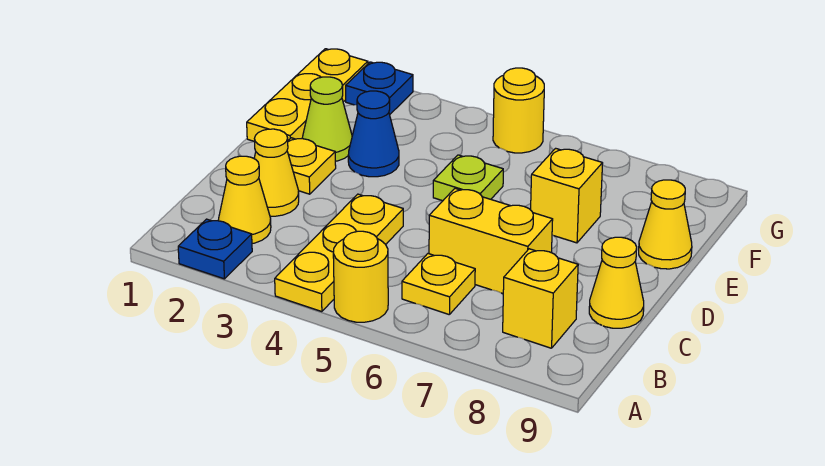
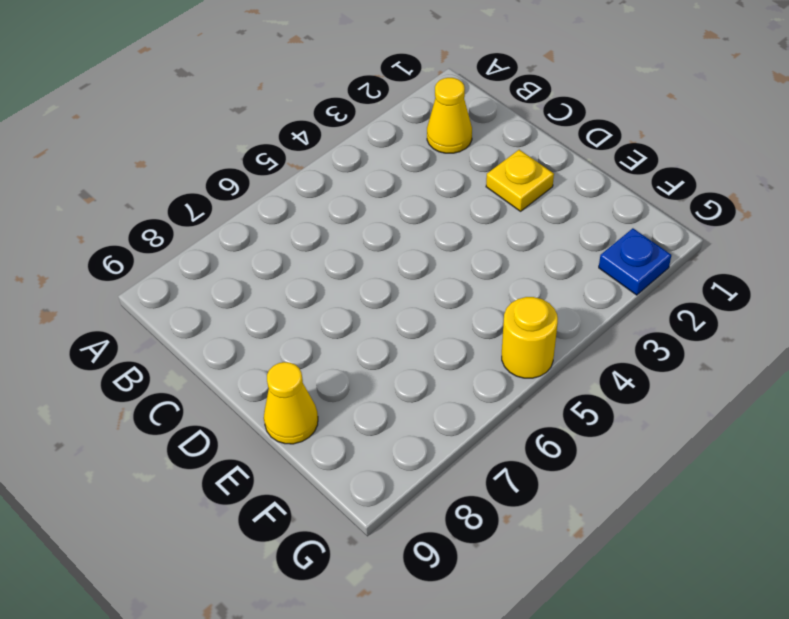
none -> blue 1x1 plate [178,219,252,279]
none -> yellow 1x3 plate [275,194,403,312]
none -> yellow 1x1 round brick [333,231,388,322]

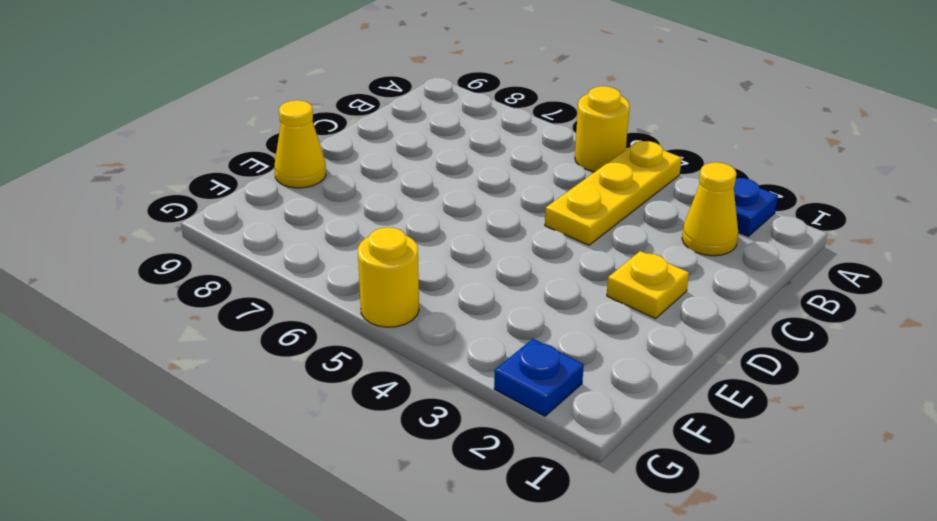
none -> yellow 1x1 plate [402,254,475,314]
none -> yellow 1x1 brick [503,249,578,348]
none -> yellow 1x1 cone [254,129,299,216]

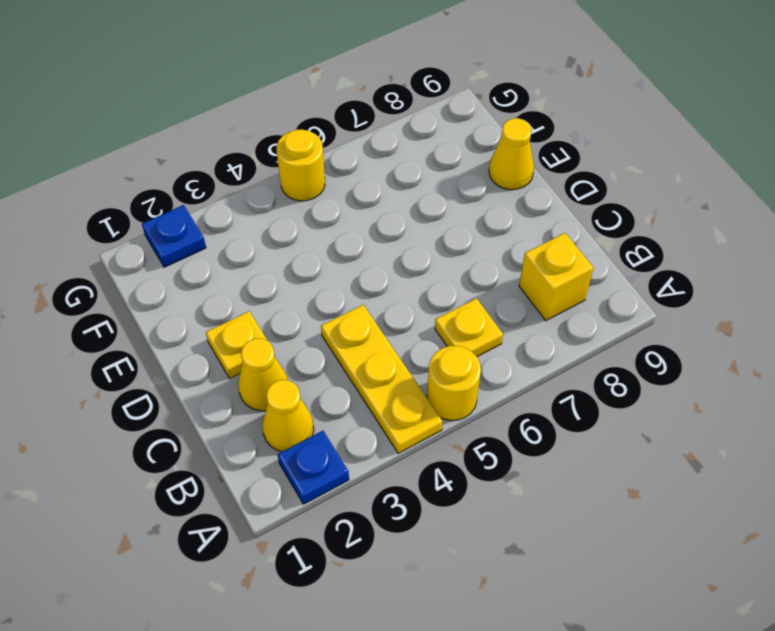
none -> yellow 1x2 brick [429,188,553,293]
none -> yellow 1x1 cone [589,237,644,328]
none -> yellow 1x3 plate [247,49,368,142]

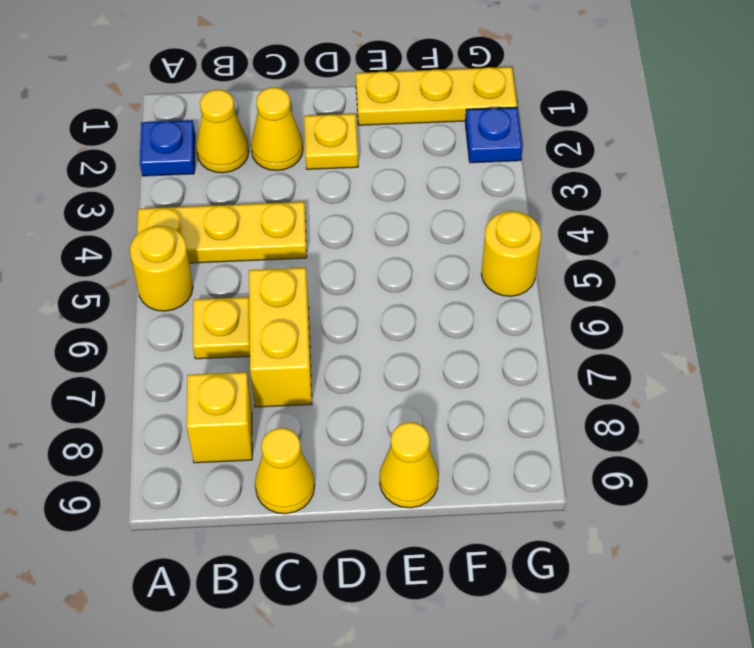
none -> lime 1x1 cone [302,77,352,161]
none -> blue 1x1 cone [348,91,399,177]
none -> lime 1x1 plate [433,155,503,201]

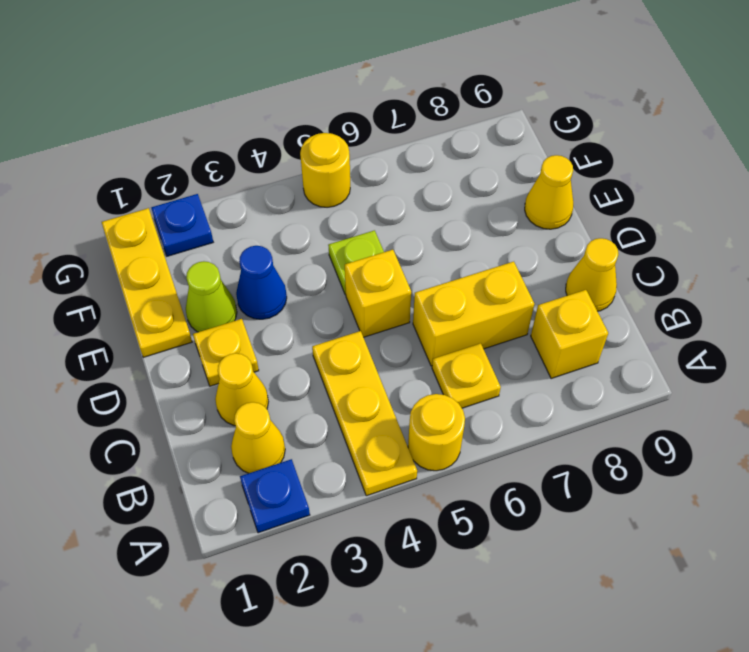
yellow 1x1 brick [345,250,411,337] -> yellow 1x1 brick moved to [531,148,603,243]

